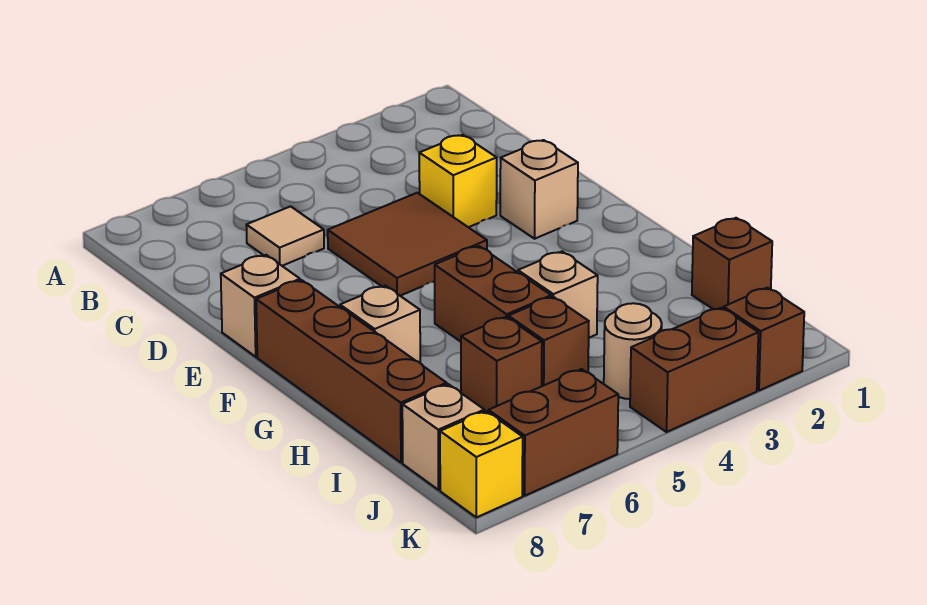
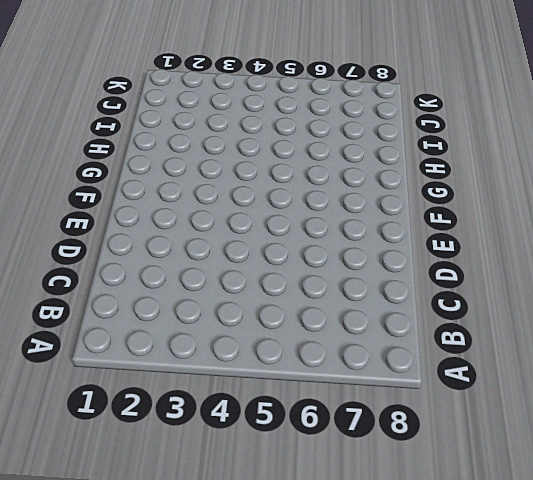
none -> tan 1x1 tile [246,206,324,266]
none -> yellow 1x1 brick [419,135,497,227]
none -> brown 2x2 tile [328,193,487,296]

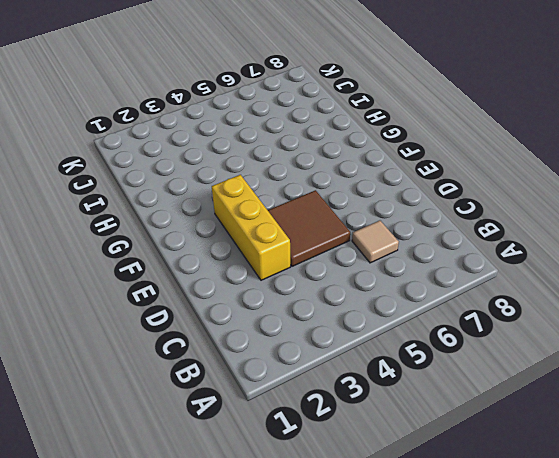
yellow 1x3 brick [212,175,290,280] -> yellow 1x1 brick [419,135,497,227]
none -> tan 1x1 brick [500,140,578,239]
none -> tan 1x1 brick [221,255,300,357]
none -> brown 1x4 brick [256,280,447,463]

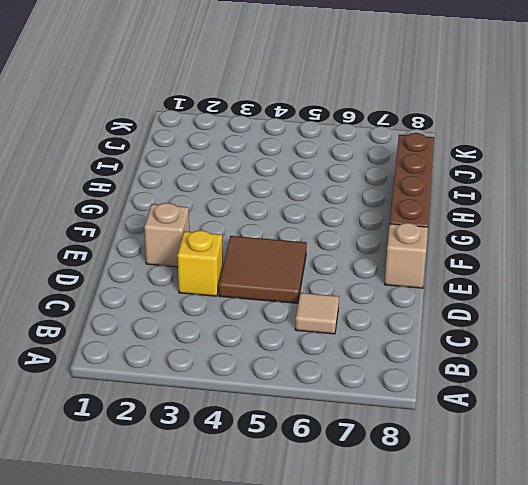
none -> brown 1x2 brick [435,246,551,342]
none -> tan 1x1 brick [340,286,420,363]
none -> tan 1x1 brick [518,252,598,338]

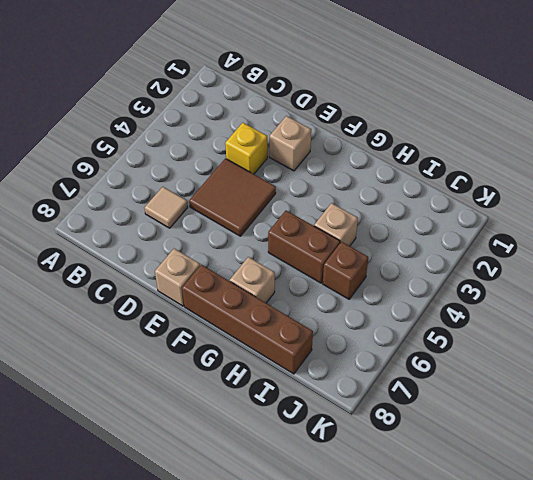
none -> brown 1x1 brick [692,218,772,309]
none -> brown 1x1 brick [461,317,542,412]
none -> tan 1x1 round brick [604,303,662,399]

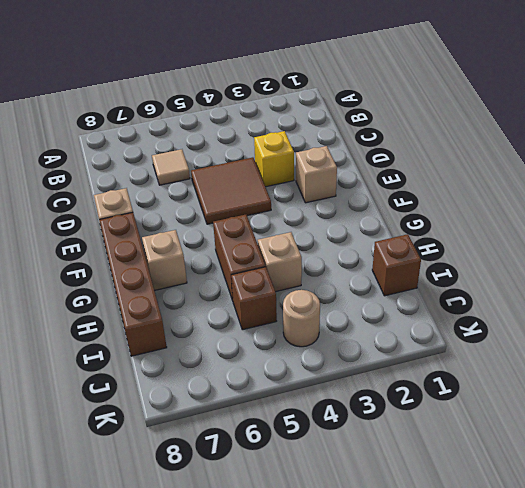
none -> brown 1x1 brick [461,317,542,412]
none -> tan 1x1 brick [402,384,484,490]
none -> brown 1x1 brick [724,288,804,390]

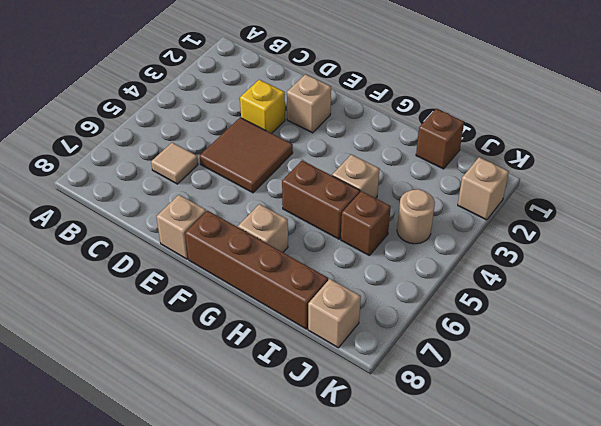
tan 1x1 brick [458,157,509,220] -> brown 1x1 brick [724,288,804,390]
none -> brown 1x1 brick [461,317,542,412]
none -> brown 1x2 brick [630,308,758,432]
none -> brown 1x2 brick [489,369,618,496]

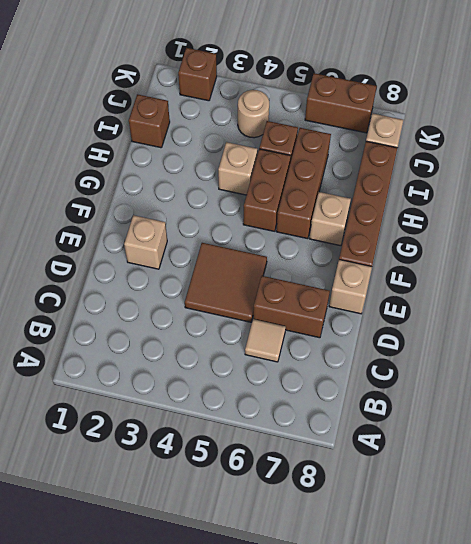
brown 1x2 brick [253,276,330,338] -> brown 1x2 brick moved to [630,308,758,432]
brown 1x3 brick [276,128,331,239] -> brown 1x1 brick [461,317,542,412]
none -> yellow 1x1 brick [419,135,497,227]
none -> yellow 1x1 brick [440,411,523,517]

